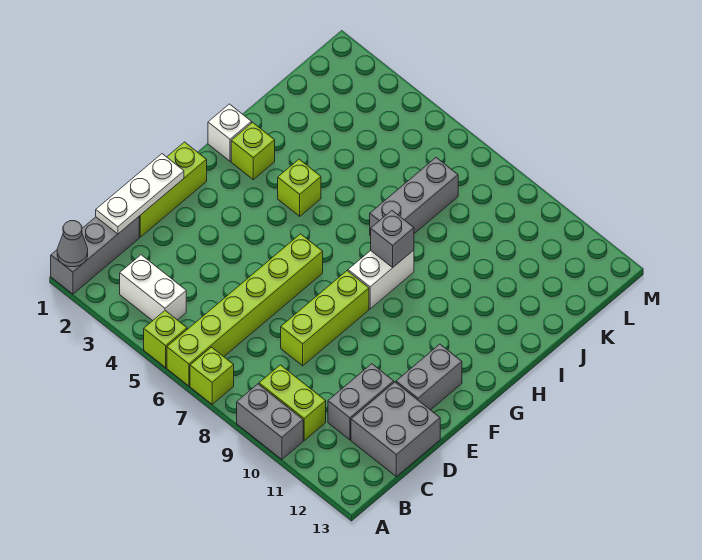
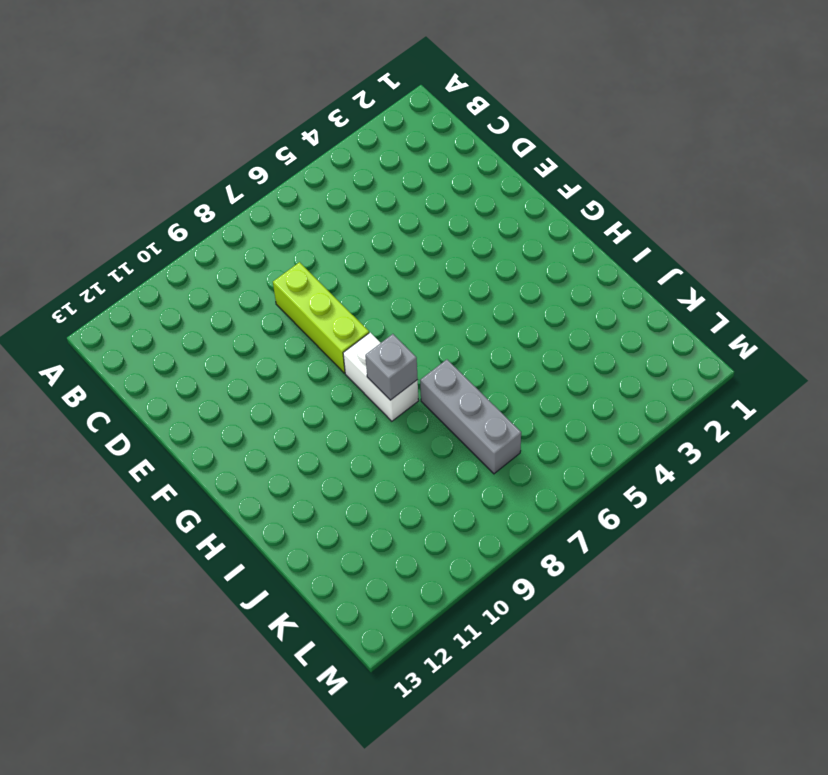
none -> grey 1x3 brick [51,217,139,294]
none -> lime 1x1 brick [144,311,187,368]
none -> lime 1x6 brick [167,234,323,386]

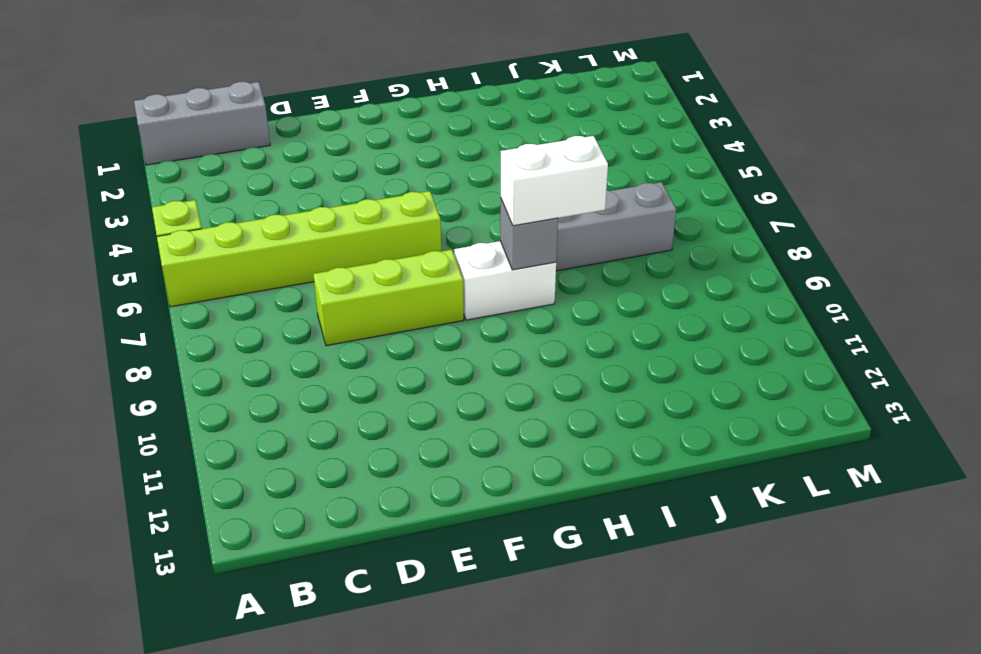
white 1x2 brick [501,136,608,226] -> white 1x2 brick turned to [120,255,186,321]
none -> lime 1x1 brick [190,347,234,404]
none -> grey 1x2 brick [237,384,303,459]
none -> lime 1x2 brick [259,365,326,440]

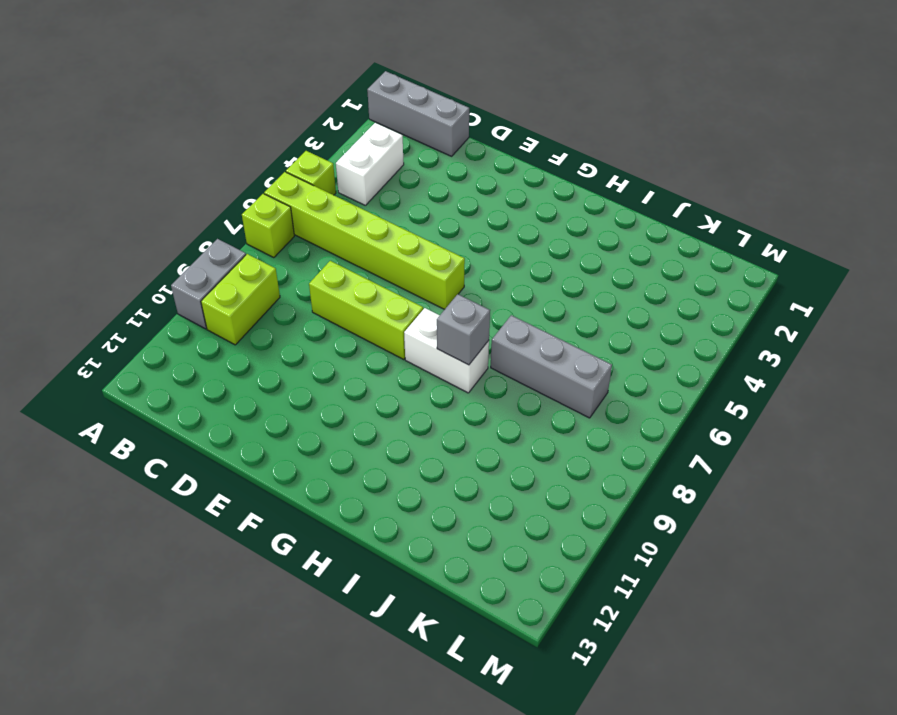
none -> grey 1x2 brick [328,364,394,440]
none -> grey 2x2 brick [351,382,440,477]
none -> lime 1x3 brick [139,142,207,237]

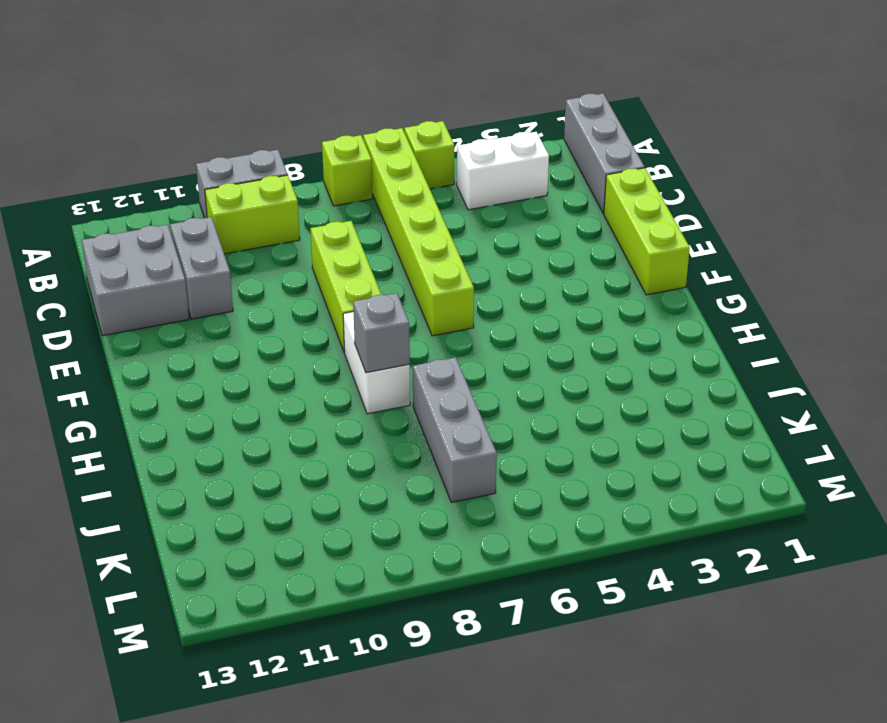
none -> grey 1x2 brick [396,344,462,410]
none -> white 1x1 brick [208,104,252,161]
none -> lime 1x1 brick [231,122,275,180]

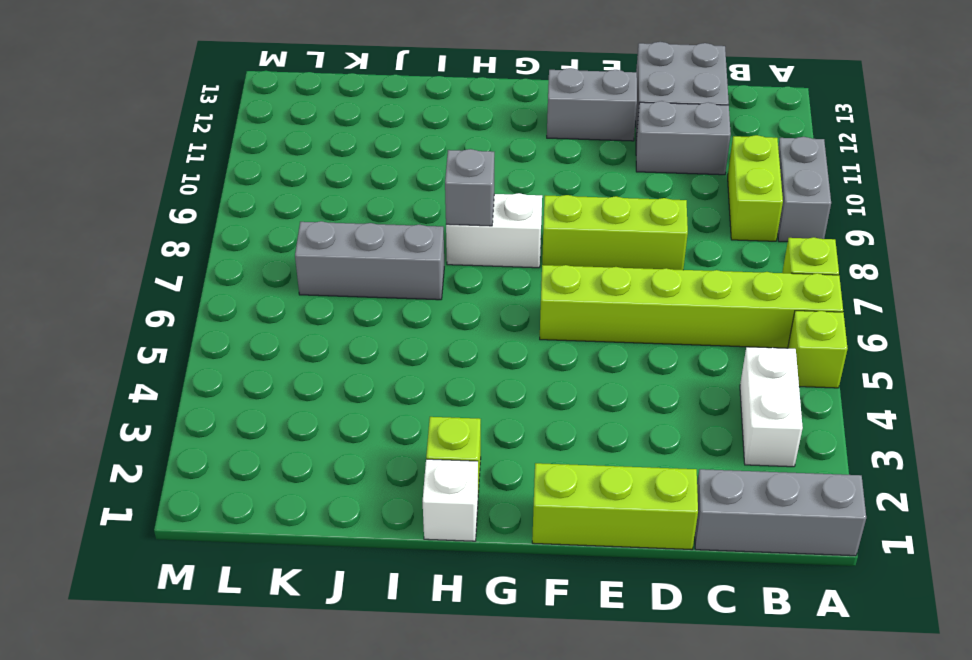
none -> lime 1x1 brick [278,159,321,216]
none -> grey 1x1 cone [57,221,88,267]
none -> white 1x3 plate [96,154,184,234]

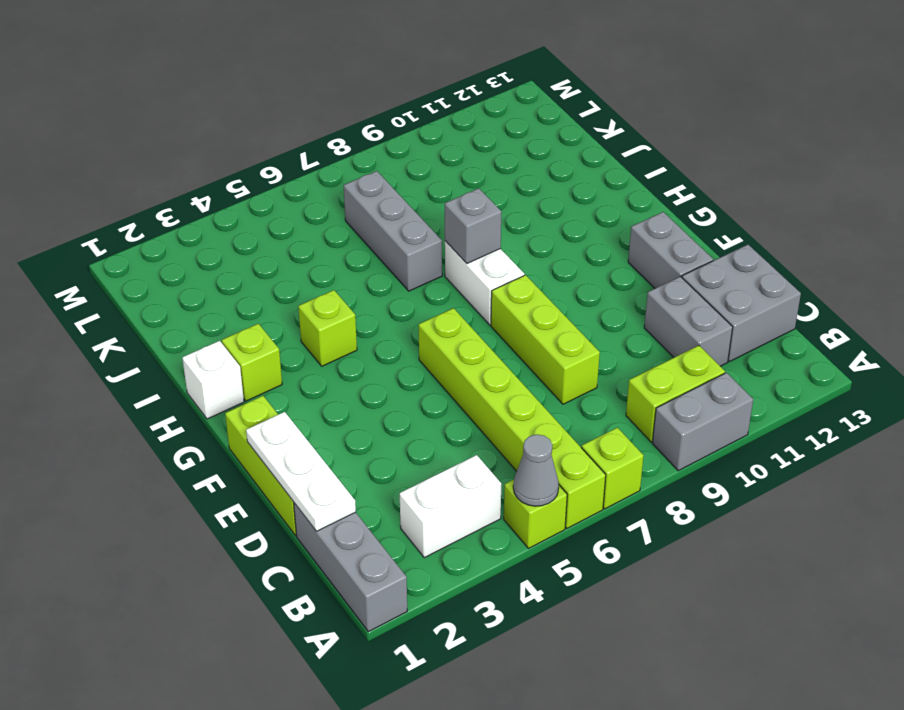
grey 1x1 cone [513,434,559,506] -> grey 1x1 cone moved to [57,221,88,267]

